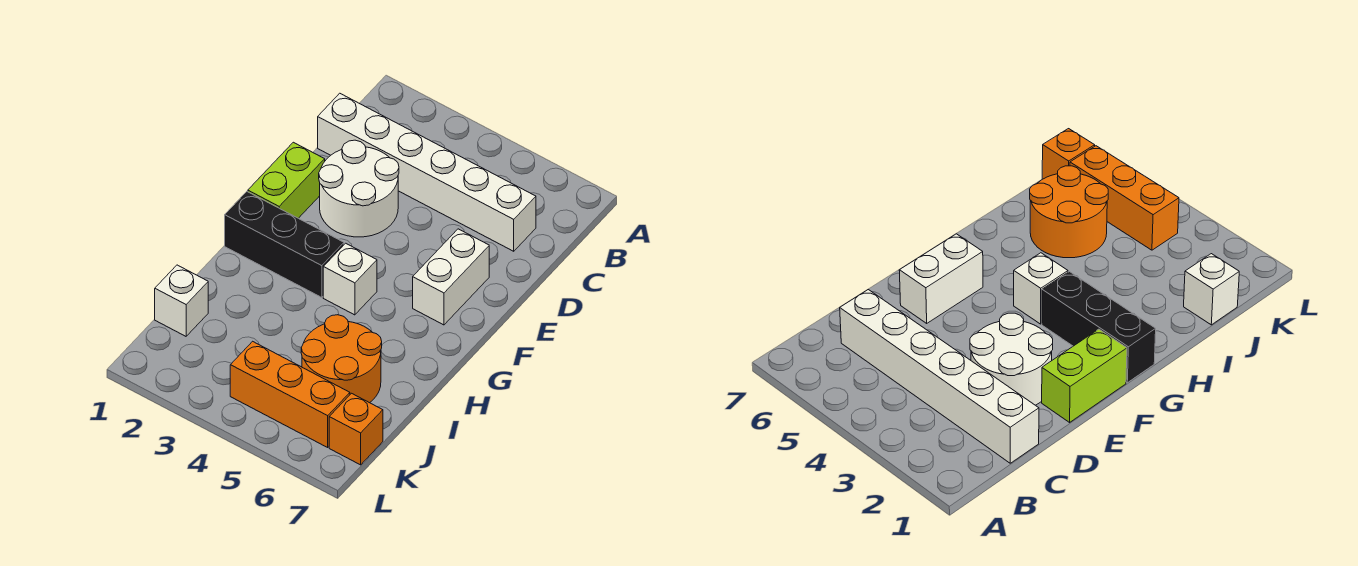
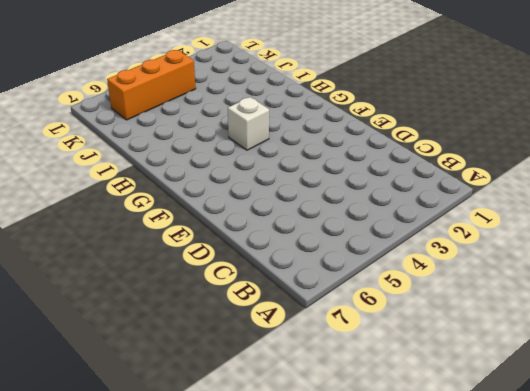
none -> white 1x6 brick [318,93,536,251]
none -> white 2x2 round brick [319,140,399,237]

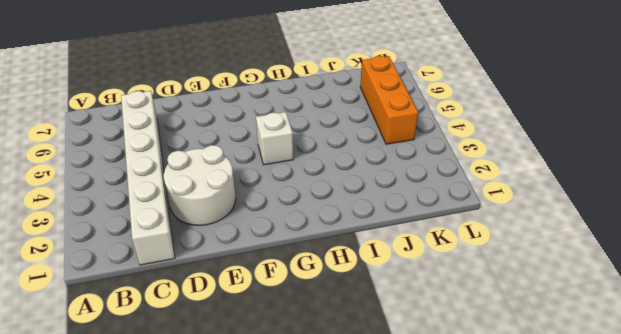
none -> lime 1x2 brick [248,142,325,218]
none -> white 1x2 brick [413,229,489,325]

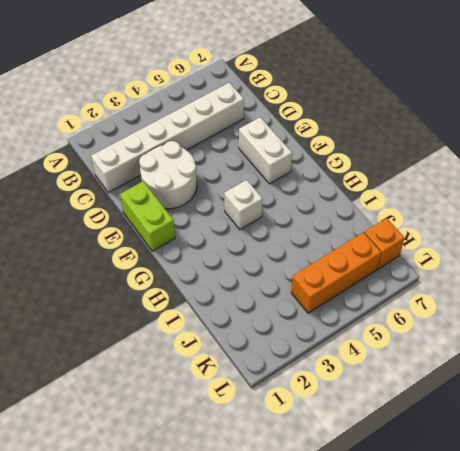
none -> black 1x3 brick [225,192,344,298]
none -> orange 2x2 round brick [301,315,382,403]

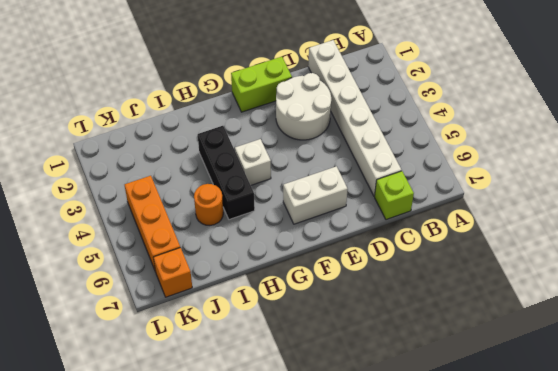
lime 1x1 brick [375,171,414,220] -> none
black 1x3 brick [198,126,255,220] -> black 1x3 brick moved to [225,192,344,298]
orange 1x1 round brick [194,184,223,225] -> orange 2x2 round brick [301,315,382,403]
none -> white 1x1 brick [155,265,208,336]

